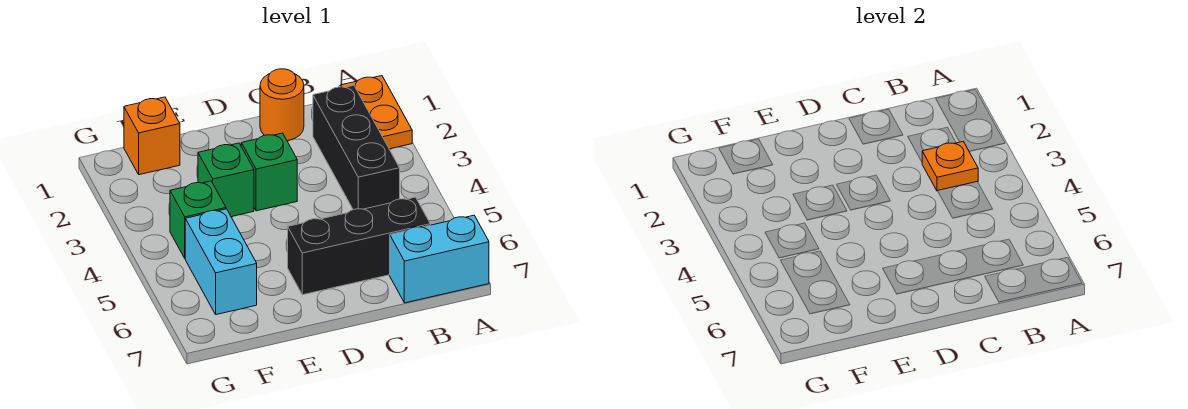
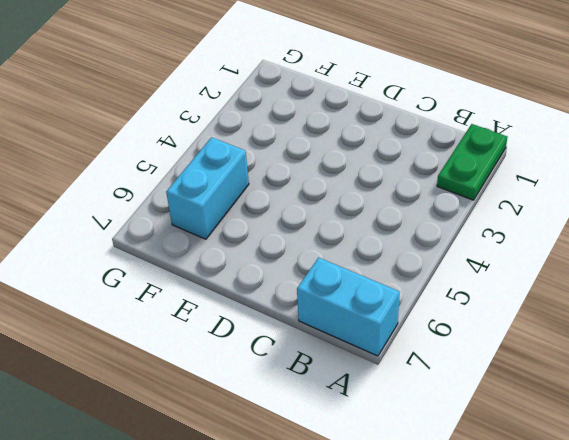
green 1x2 plate [437,124,507,200] -> orange 1x2 plate [341,76,412,149]
none -> black 1x3 brick [313,85,400,210]
none -> black 1x3 brick [288,197,430,295]

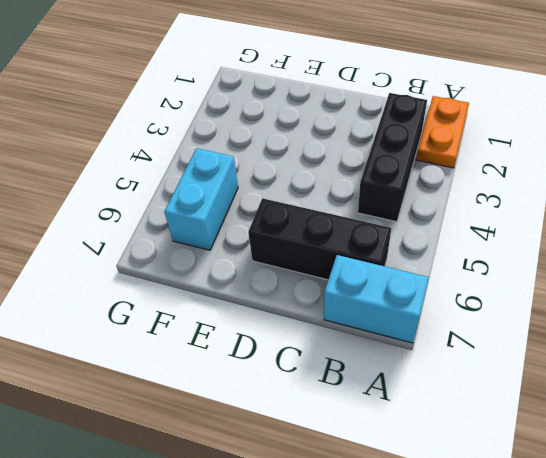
none -> orange 1x1 round brick [260,69,304,141]
none -> green 1x1 brick [241,133,297,211]

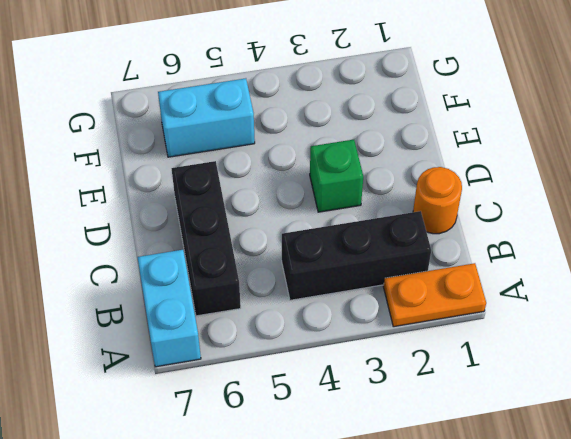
none -> green 1x1 brick [198,143,254,217]
none -> orange 1x1 brick [124,97,180,175]

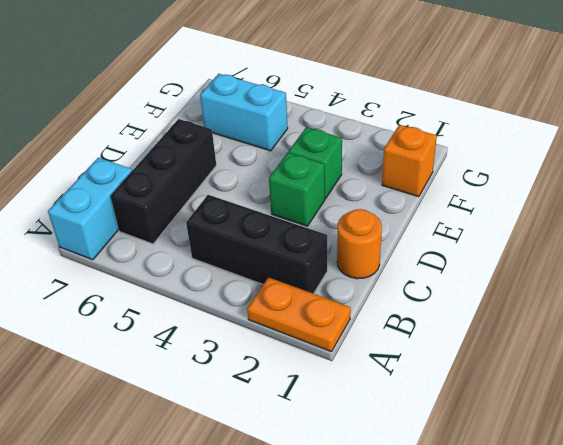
none -> green 1x1 brick [170,181,226,258]
none -> orange 1x1 plate [922,142,978,191]

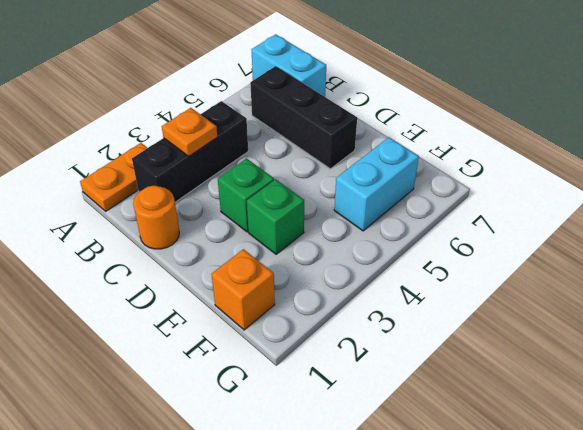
none -> green 1x1 brick [170,181,226,258]

